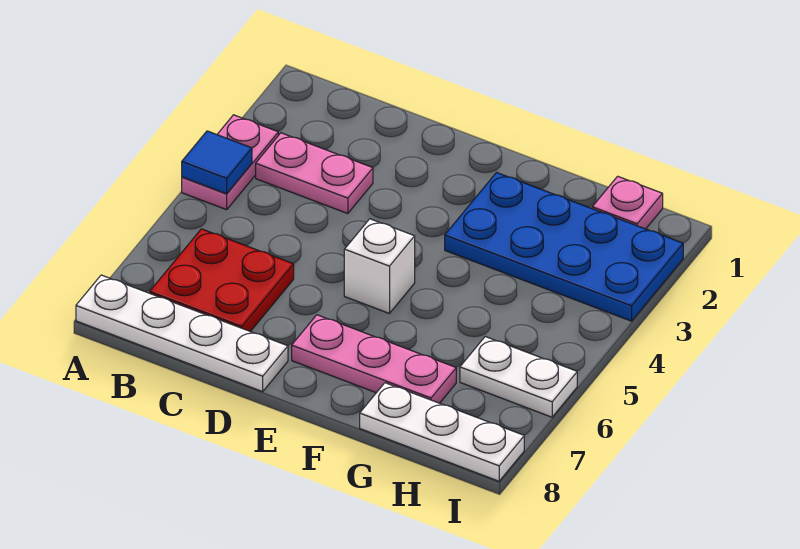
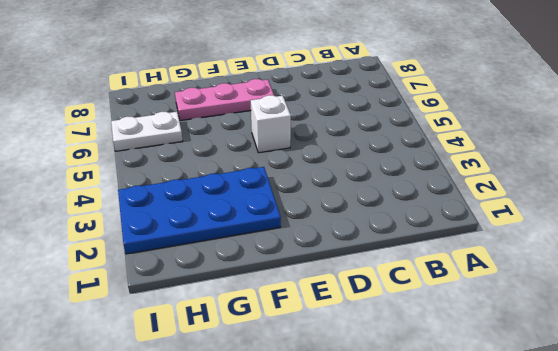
none -> pink 1x2 plate [182,115,278,210]
none -> white 1x4 plate [76,275,288,392]

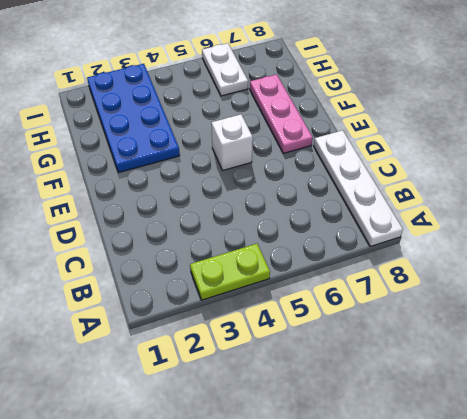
lime 1x2 plate [190,244,270,300] -> pink 1x2 plate [182,115,278,210]
none -> pink 1x2 plate [256,133,373,214]
none -> red 2x2 plate [150,229,294,332]

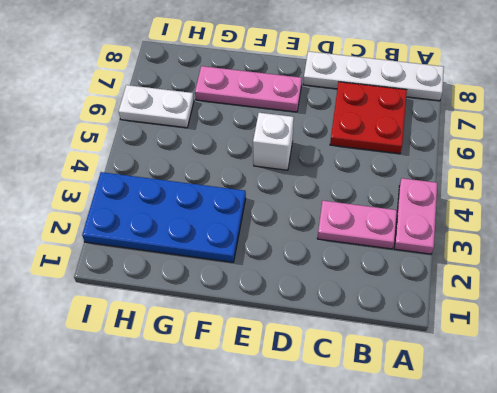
none -> white 1x3 plate [360,383,524,481]
none -> pink 1x1 plate [592,176,663,229]

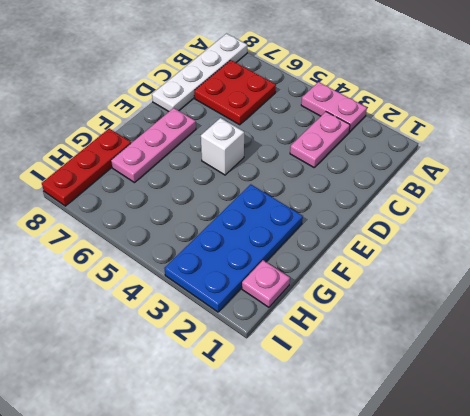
red 1x3 plate [42,129,131,206] -> white 1x3 plate [360,383,524,481]
none -> white 1x2 plate [460,337,577,417]
none -> blue 1x1 tile [182,131,252,194]

